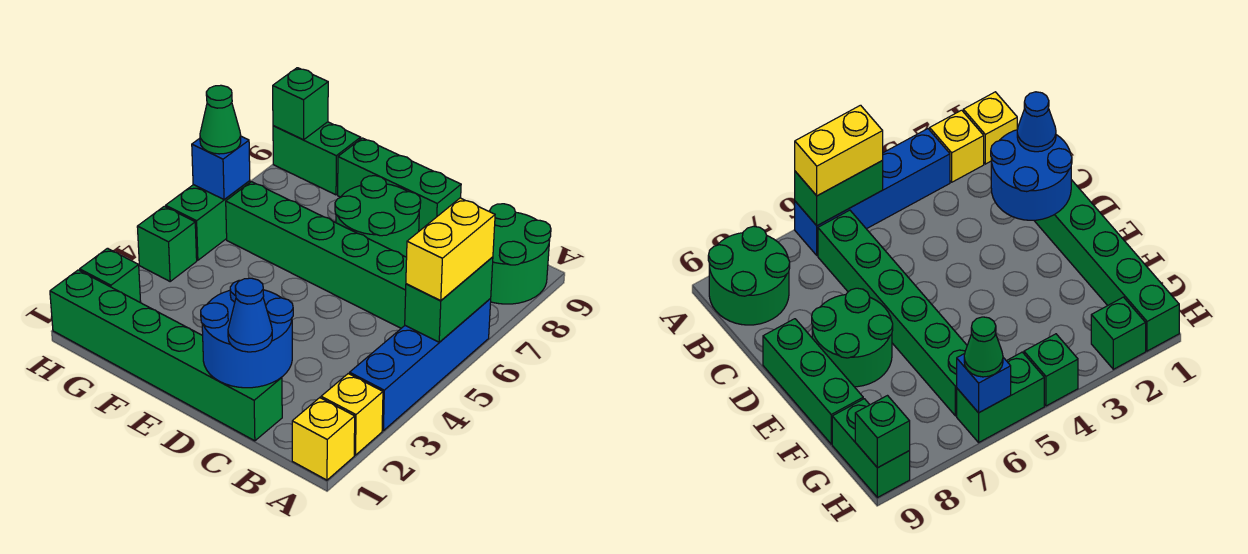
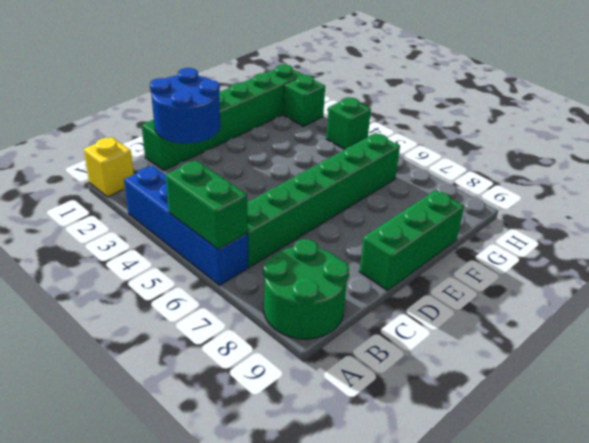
none -> yellow 1x1 brick [321,374,383,455]
none -> green 2x2 round brick [335,176,421,257]
none -> green 1x2 brick [273,122,361,195]

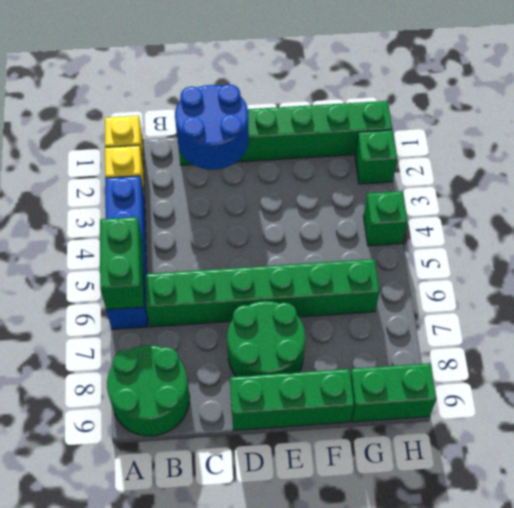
none -> green 1x2 brick [166,181,250,260]
none -> blue 1x1 brick [192,136,250,199]
none -> green 1x1 brick [273,68,328,140]

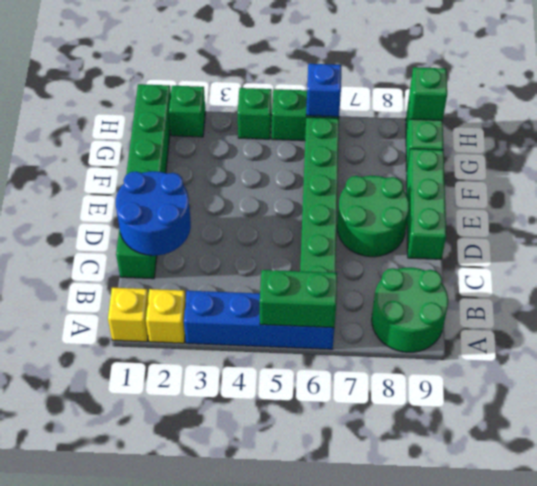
none -> yellow 1x2 brick [406,198,495,301]
none -> blue 1x1 cone [228,278,272,352]
none -> green 1x1 cone [200,85,241,154]

